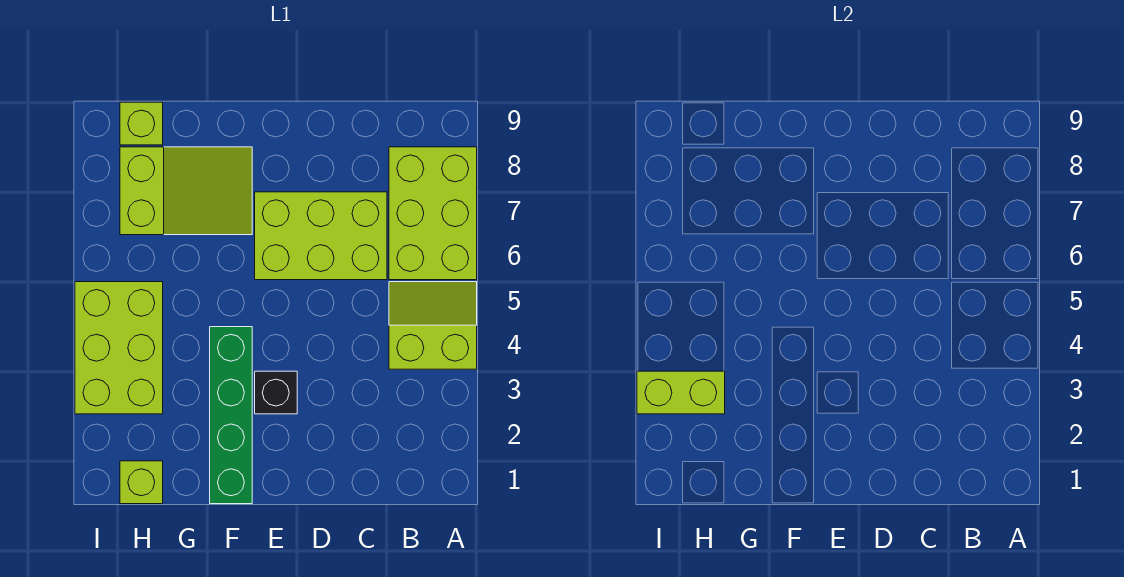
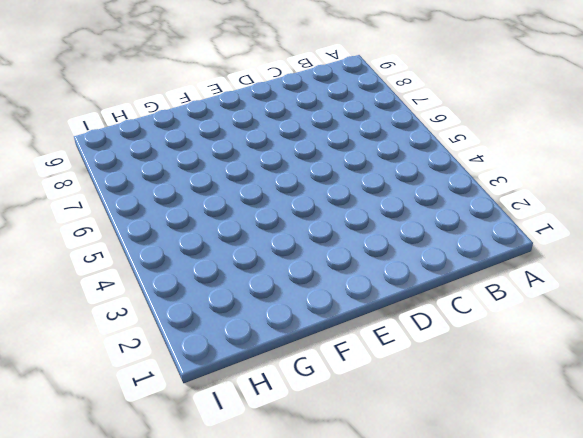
none -> lime 2x2 slope [389,282,477,369]
none -> lime 2x3 brick [389,147,477,280]

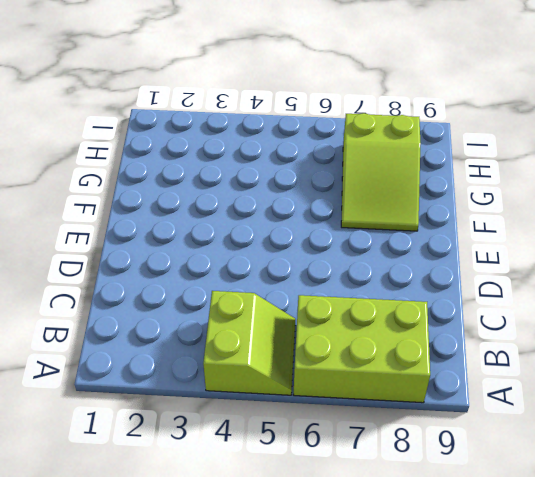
none -> lime 2x3 brick [255,192,387,280]
none -> black 1x1 brick [255,371,297,414]

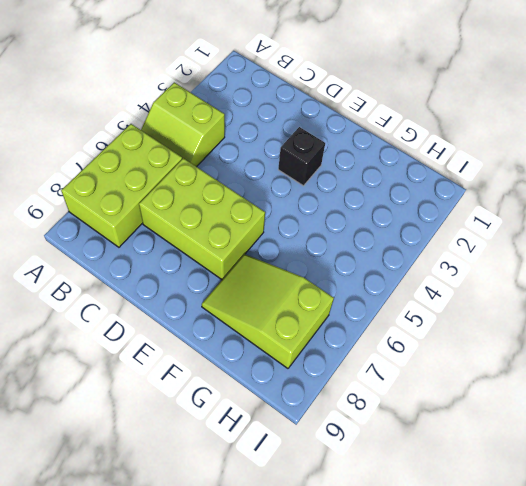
none -> green 1x4 brick [210,327,252,504]
none -> lime 1x1 brick [120,461,163,504]

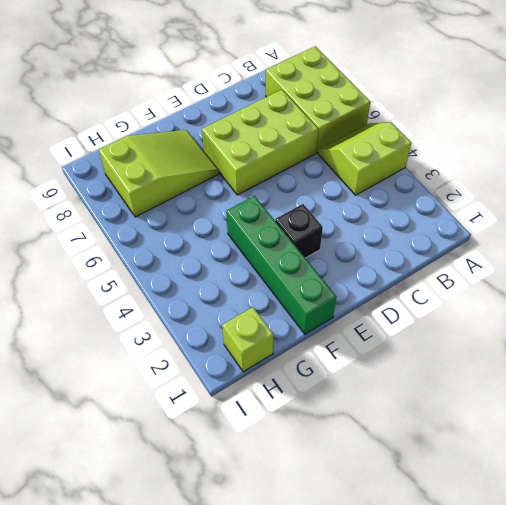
none -> lime 2x3 brick [75,282,163,414]
none -> lime 1x1 brick [120,102,163,145]

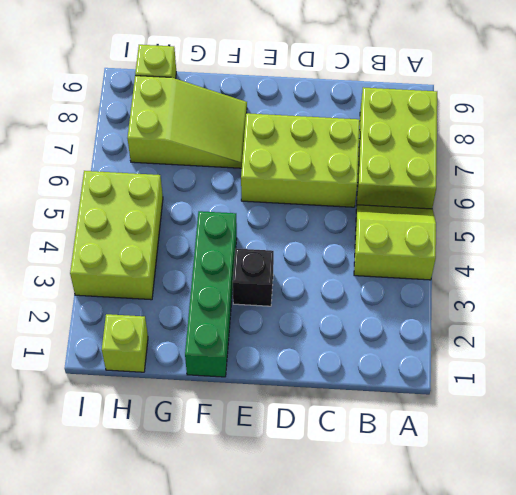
none -> lime 1x2 brick [637,371,725,414]

